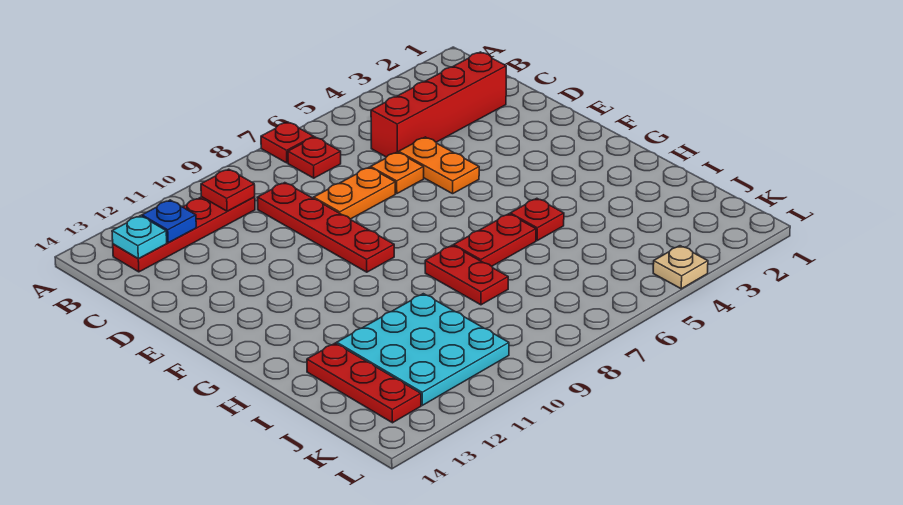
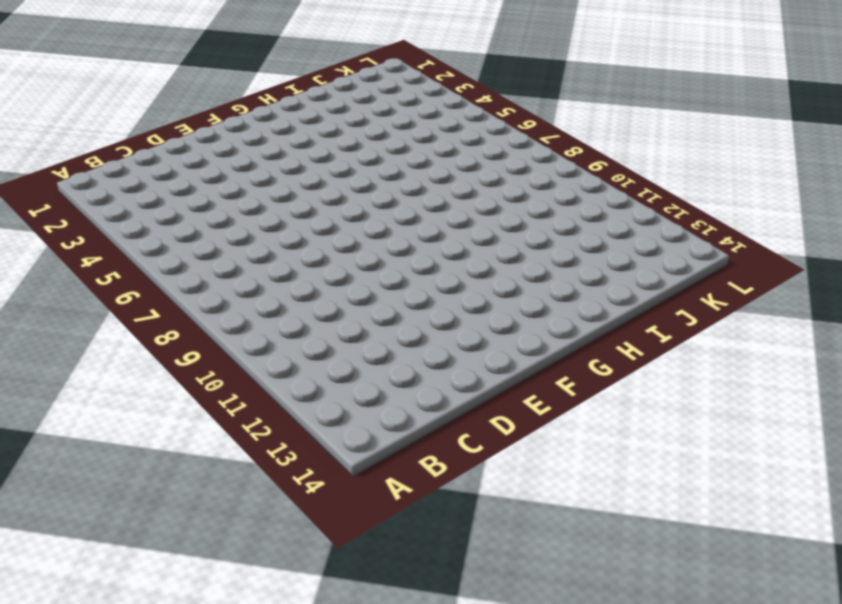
none -> red 1x1 plate [261,122,314,163]
none -> red 1x1 plate [288,137,341,178]
none -> red 1x4 plate [113,197,255,272]

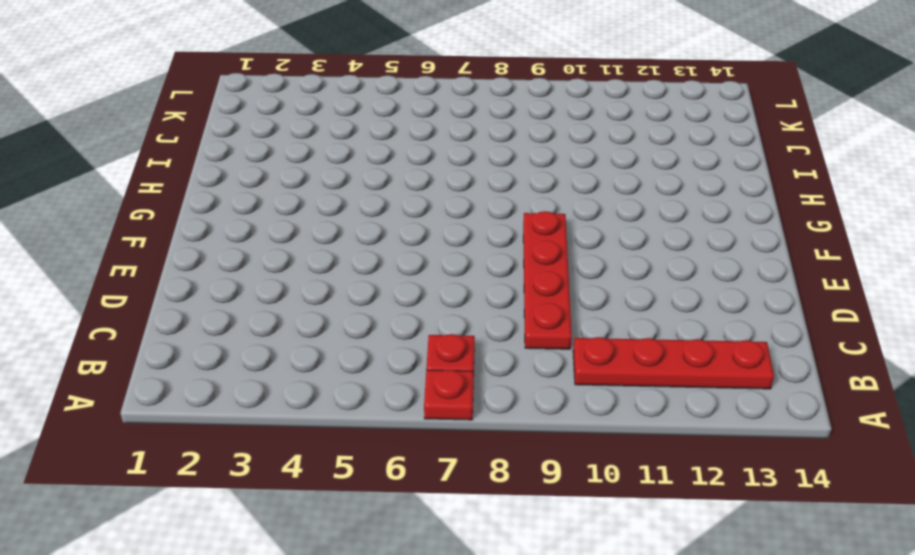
none -> red 1x4 brick [371,52,506,157]
none -> orange 1x2 plate [399,137,479,194]
none -> orange 1x1 plate [371,152,424,194]

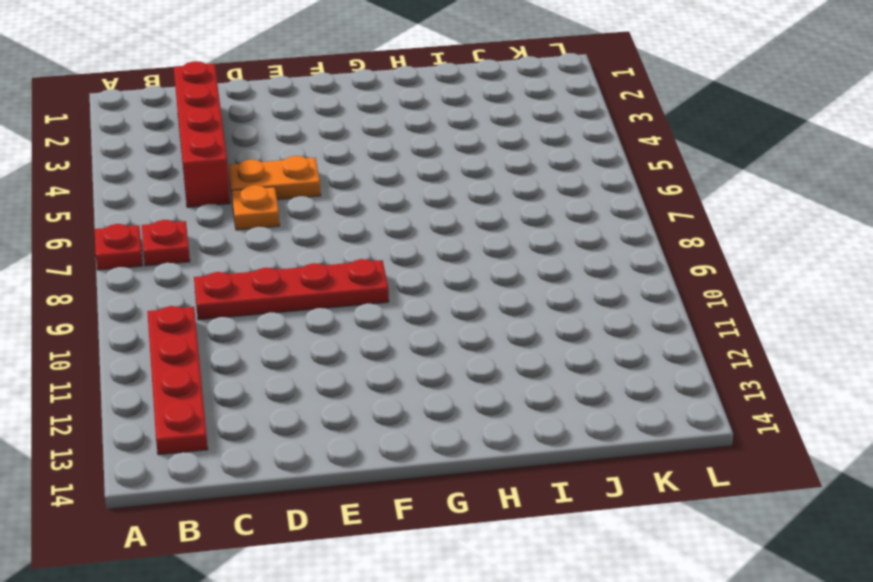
none -> orange 1x2 plate [314,167,395,219]
none -> red 1x1 plate [510,198,564,240]
none -> red 1x2 plate [454,214,536,266]

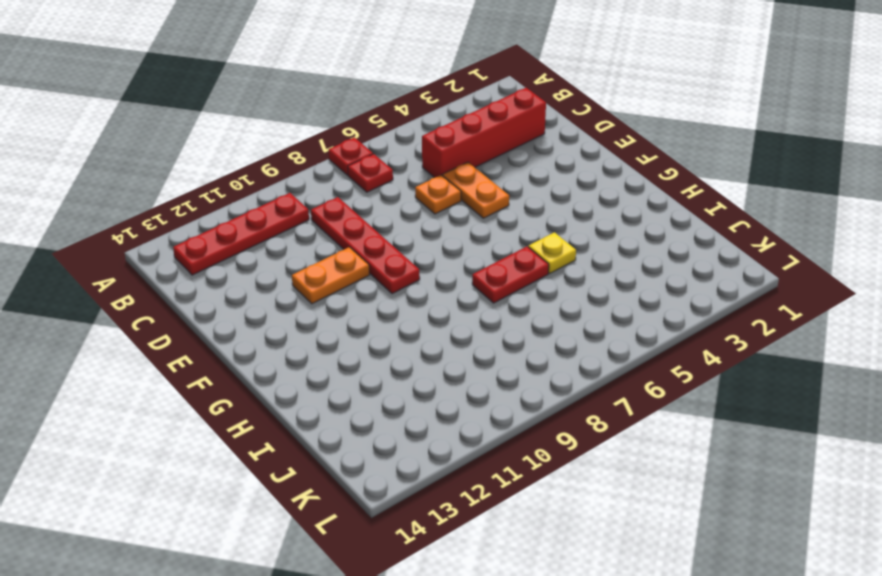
orange 1x2 plate [292,247,369,304] -> orange 1x2 plate moved to [314,167,395,219]
yellow 1x1 plate [528,232,576,274] -> red 1x1 plate [510,198,564,240]
none -> red 1x2 plate [425,245,508,305]
none -> cyan 3x3 plate [337,294,509,405]
none -> red 1x3 plate [307,343,421,423]

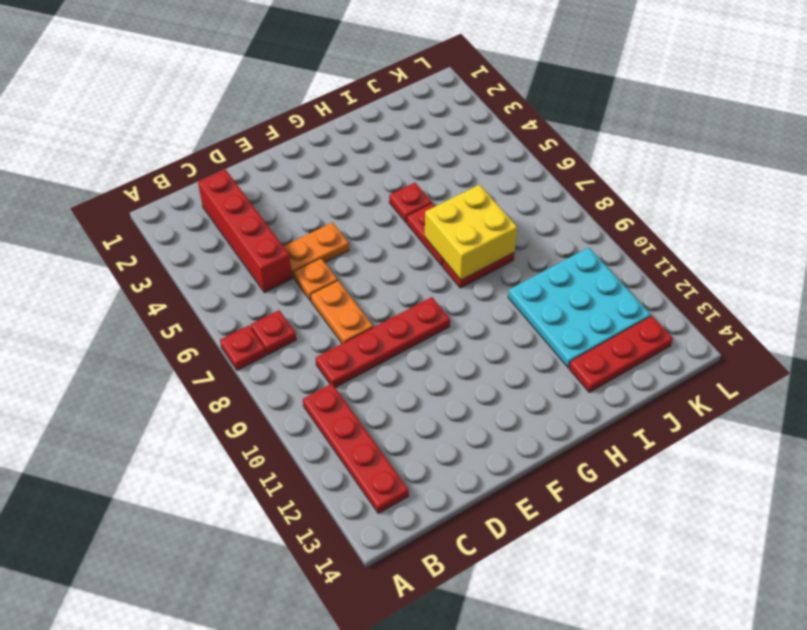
yellow 2x2 brick [425,185,517,280] -> none
none -> tan 1x1 plate [653,246,708,289]
none -> red 1x1 plate [201,169,255,211]
none -> blue 1x1 plate [142,200,196,243]

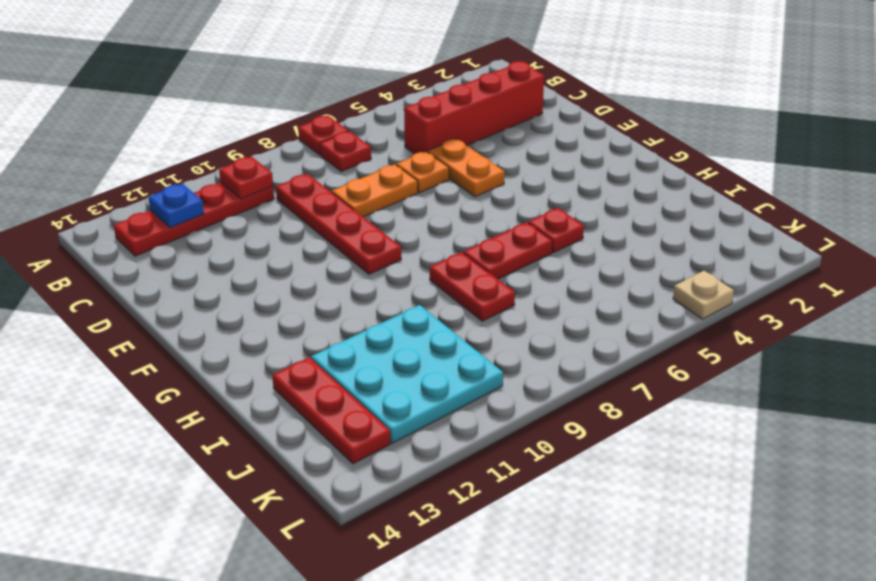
none -> cyan 1x1 plate [112,216,167,259]

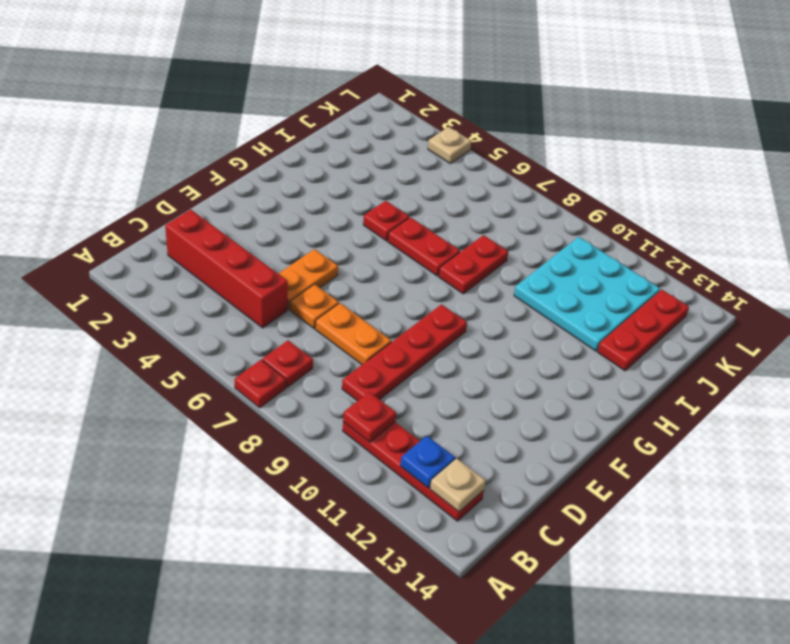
tan 1x1 plate [430,458,486,512] -> cyan 1x1 plate [112,216,167,259]

